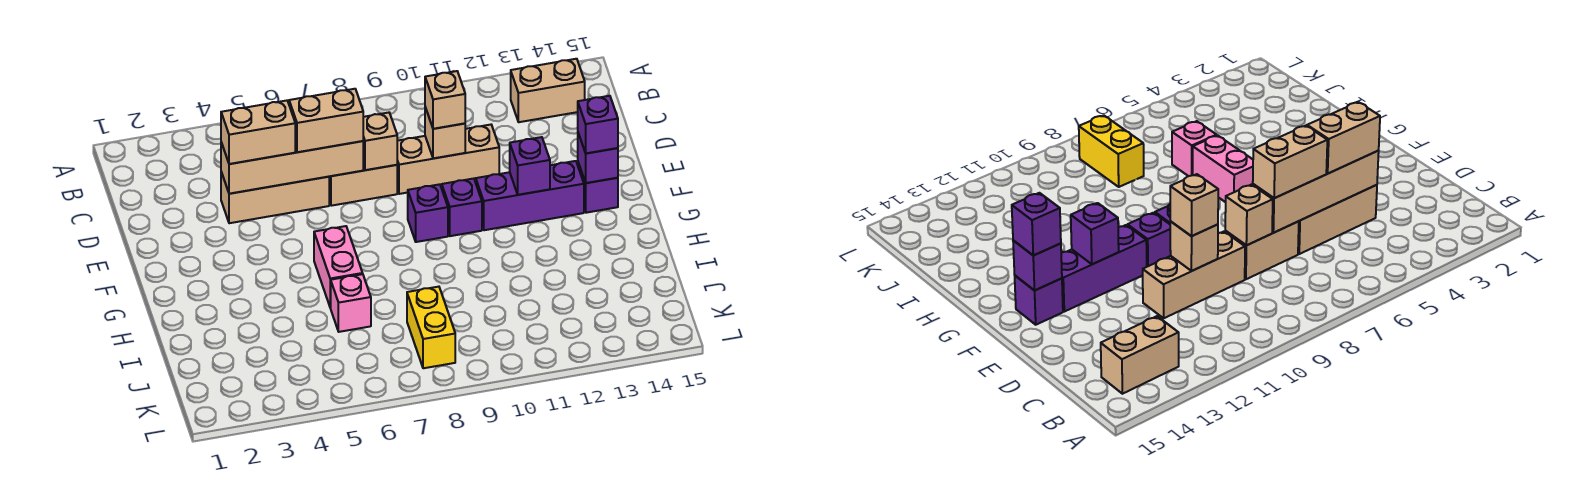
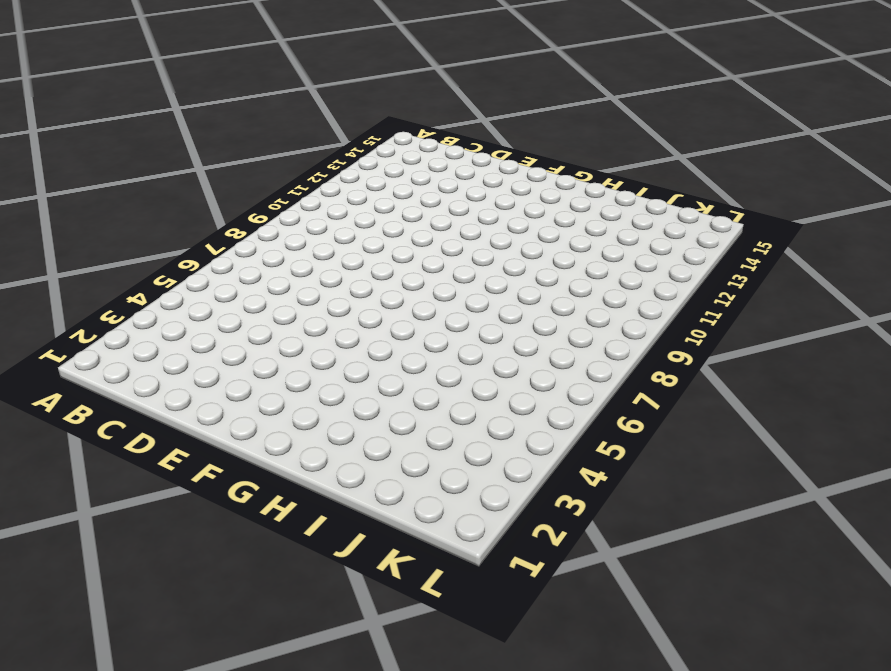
none -> tan 1x2 brick [511,59,585,122]
none -> tan 1x3 brick [221,172,329,223]
none -> tan 1x2 brick [329,165,397,206]

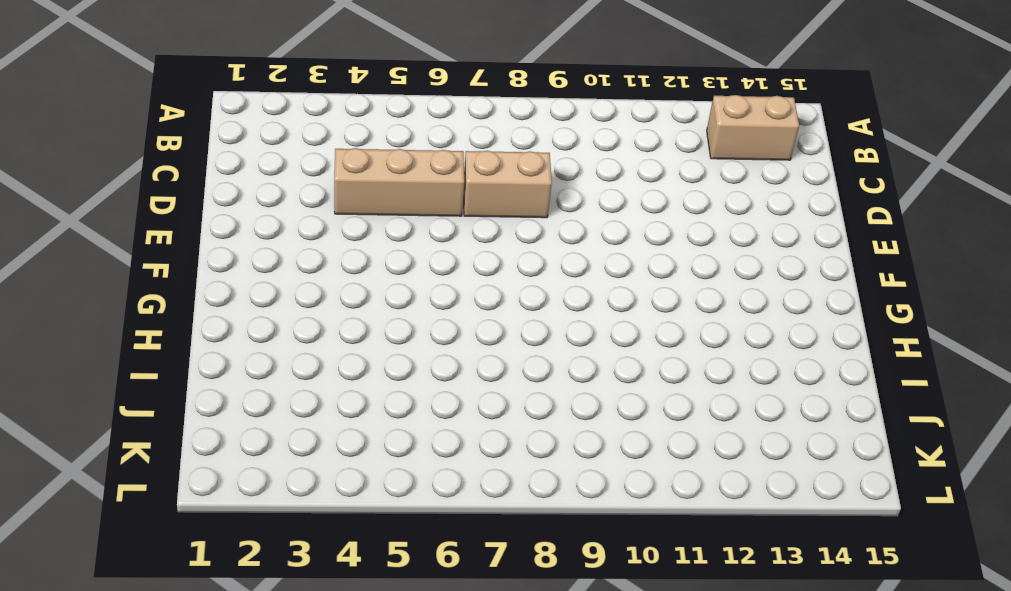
none -> tan 1x3 brick [397,125,499,194]
none -> purple 1x1 brick [408,184,448,242]
none -> purple 1x1 brick [442,179,482,236]

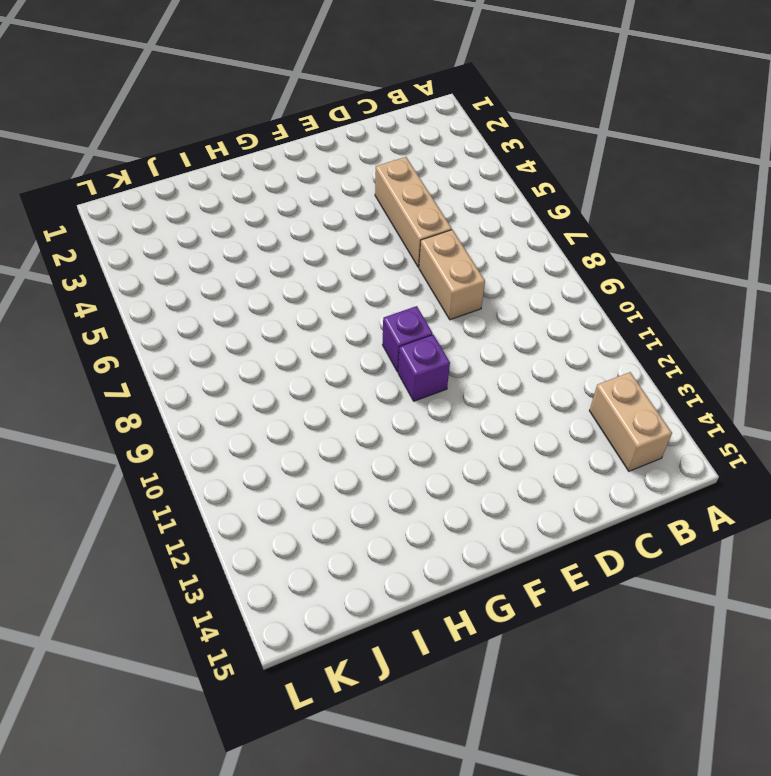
none -> tan 1x3 brick [397,125,499,194]
none -> purple 1x3 brick [476,161,584,230]
none -> purple 1x1 brick [578,163,618,213]

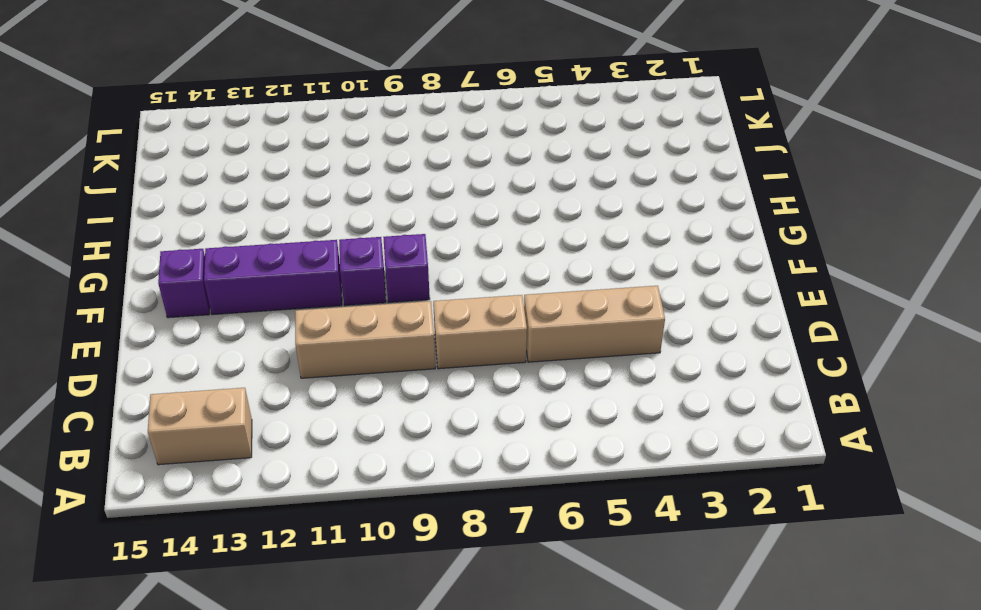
none -> pink 1x2 brick [314,226,363,308]
none -> pink 1x1 brick [331,274,371,332]
none -> yellow 1x2 brick [407,287,455,368]

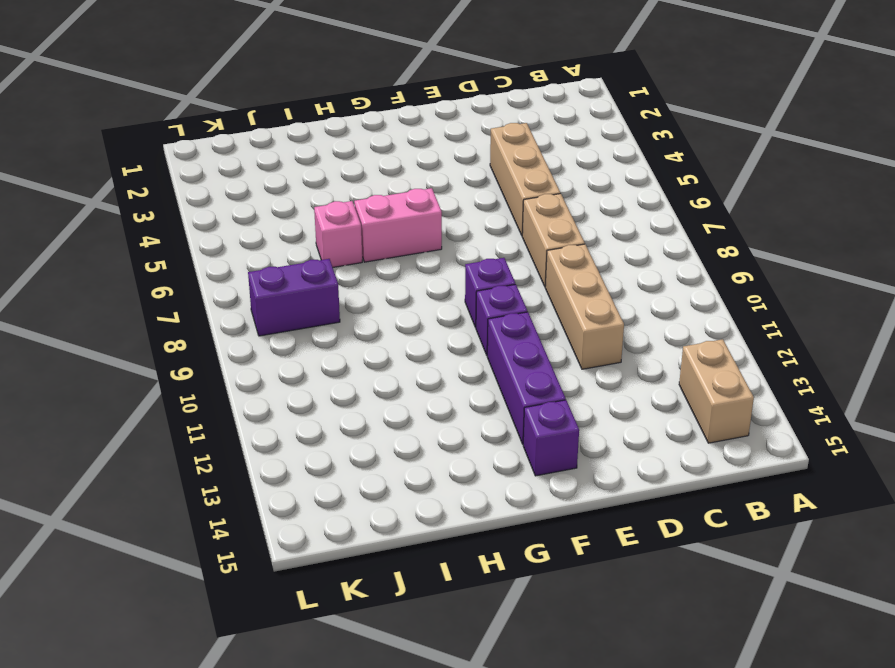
purple 1x2 brick [248,259,340,336] -> yellow 1x2 brick [407,287,455,368]
none -> tan 1x4 brick [221,141,363,194]
none -> tan 1x1 brick [363,113,397,170]
none -> tan 1x1 brick [425,107,465,158]

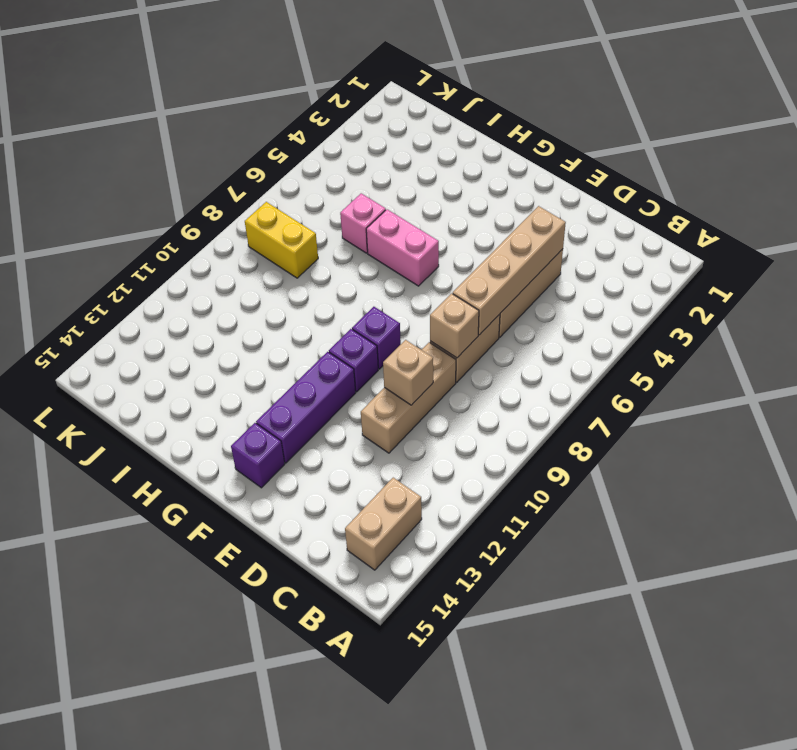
none -> purple 1x1 brick [510,137,550,195]
none -> purple 1x1 brick [578,133,618,183]
none -> tan 1x2 brick [221,101,295,164]

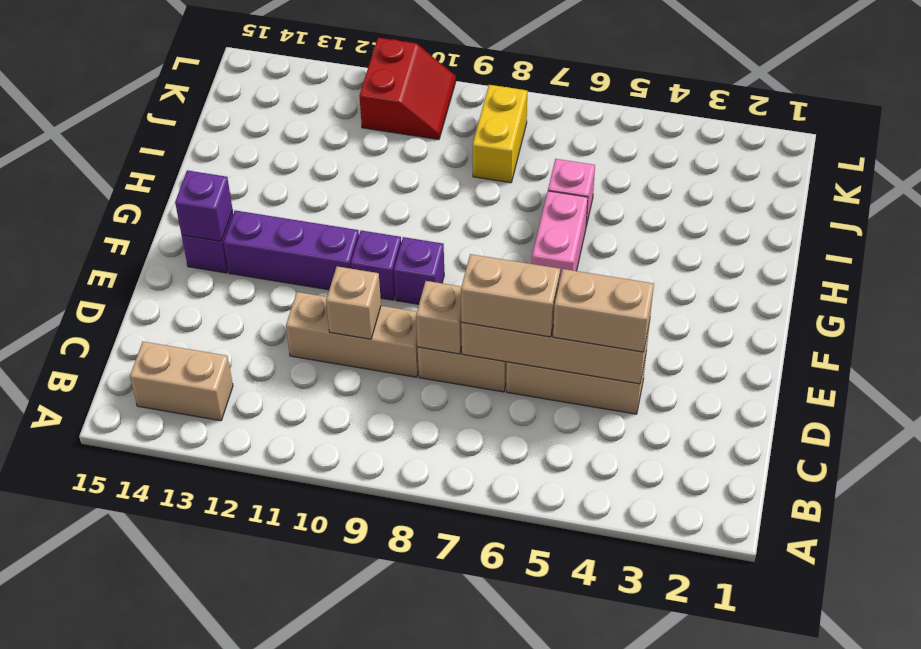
red 2x2 slope [359,38,456,140] -> none
none -> purple 1x1 brick [510,137,550,195]
none -> tan 1x1 brick [425,71,465,129]
none -> purple 1x1 brick [578,96,618,153]

